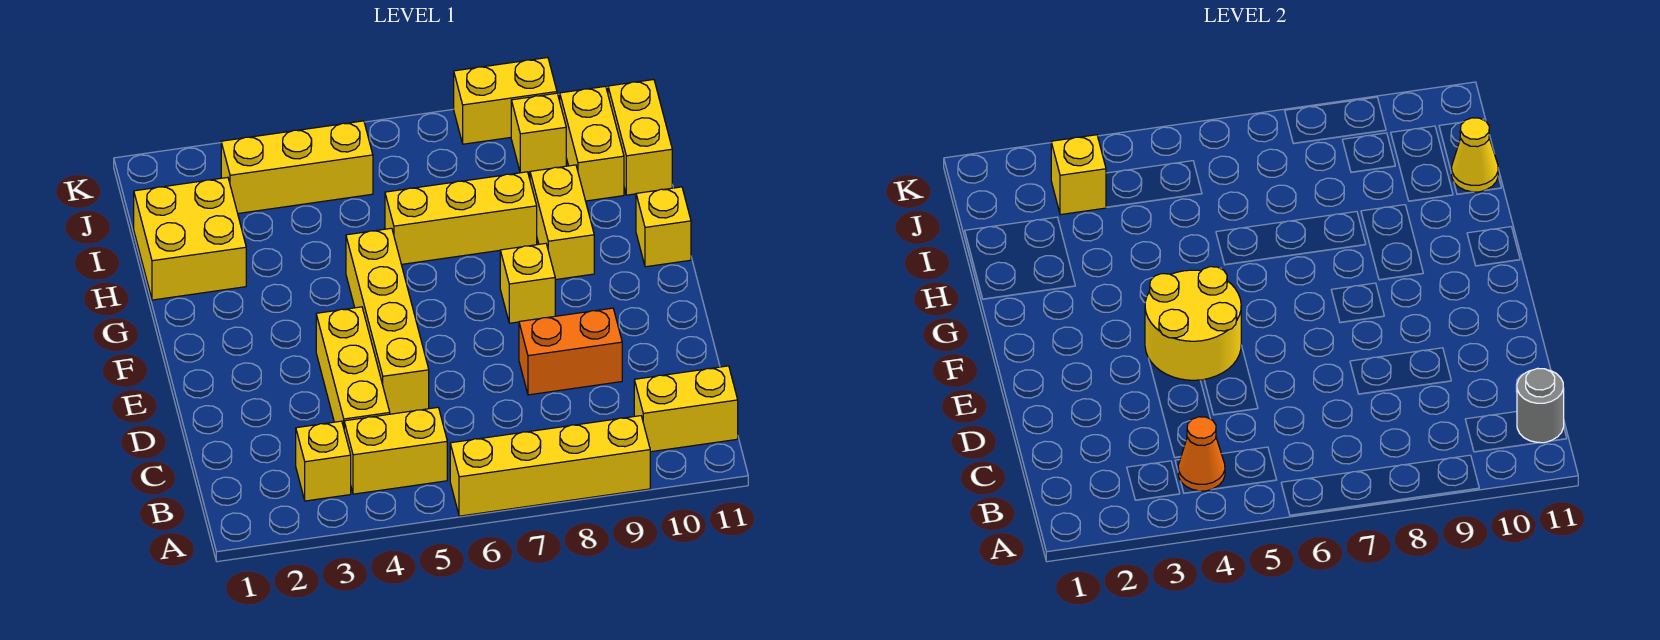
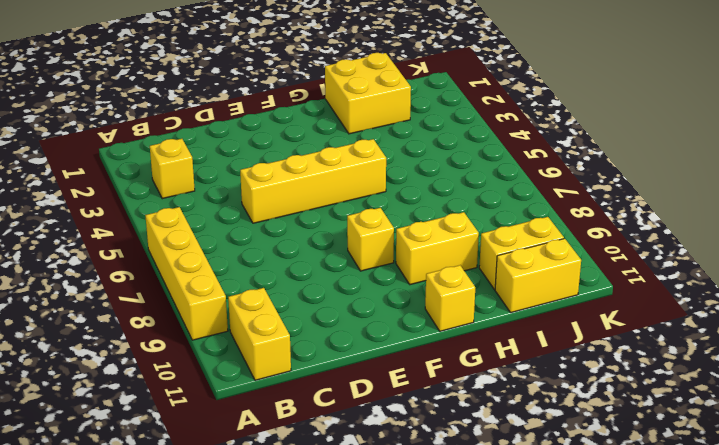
none -> yellow 1x2 brick [344,407,447,494]
none -> yellow 1x3 brick [316,307,390,427]
none -> orange 1x2 brick [519,308,622,395]

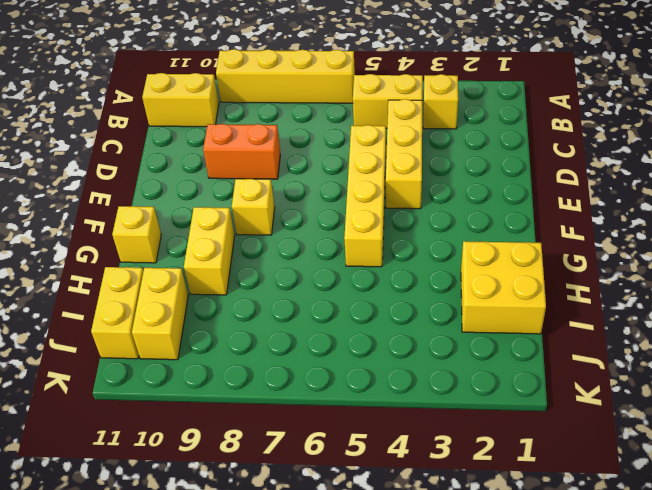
none -> yellow 1x3 brick [385,172,537,264]
none -> yellow 1x3 brick [221,121,373,213]
none -> yellow 1x1 brick [511,93,566,173]

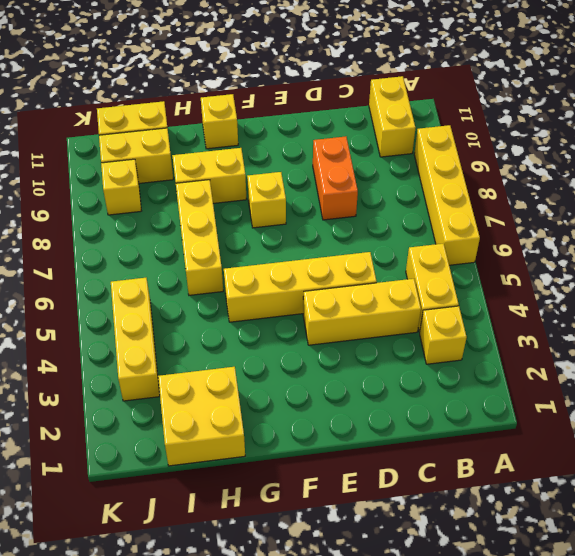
none -> yellow 1x2 brick [454,58,557,144]
none -> orange 1x1 cone [1178,417,1225,491]
none -> grey 1x1 round brick [1517,368,1564,443]

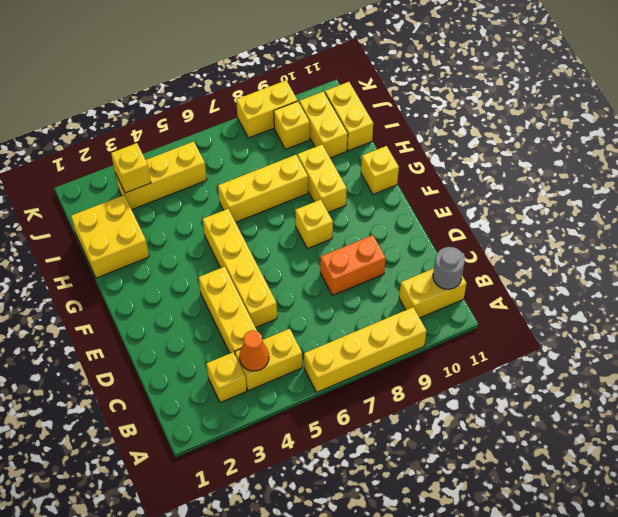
none -> yellow 2x2 round brick [1145,267,1241,380]
none -> yellow 1x1 cone [1452,118,1498,192]

